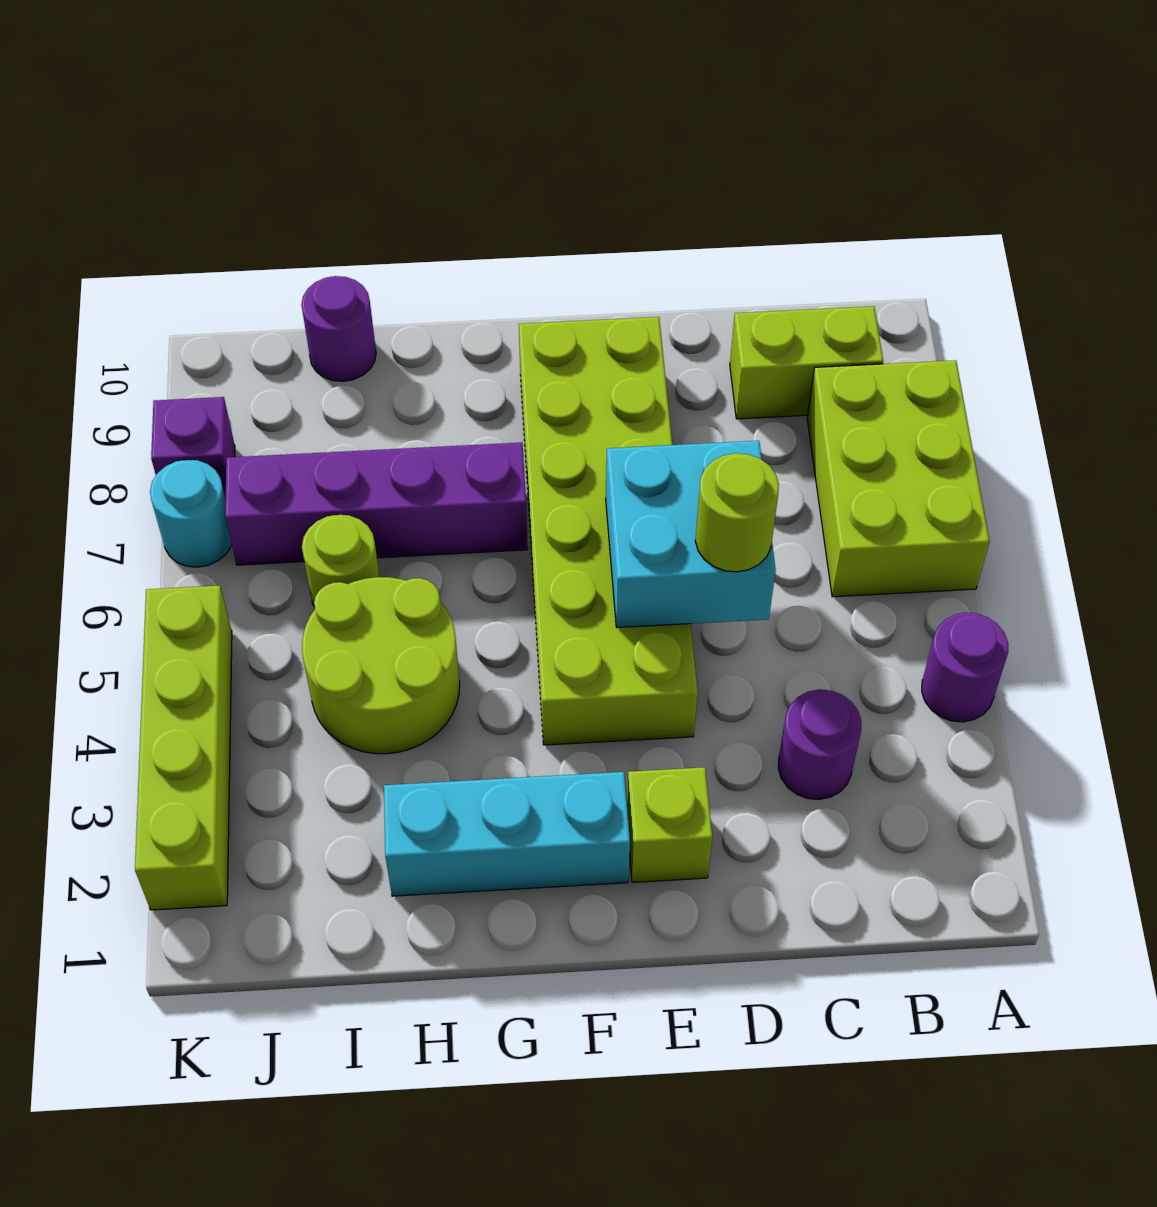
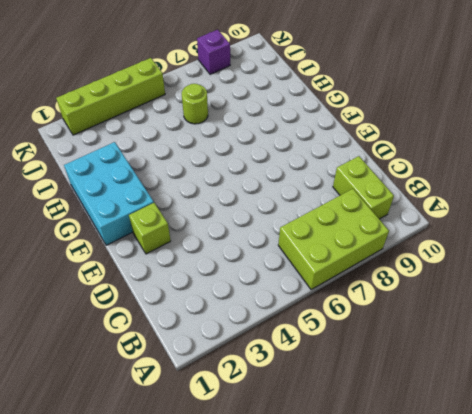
cyan 2x3 brick [64,142,154,245] -> cyan 1x3 brick [384,772,630,896]
none -> purple 1x1 round brick [922,613,1008,722]
none -> purple 1x1 round brick [778,689,862,800]
none -> lime 2x6 brick [519,317,698,745]

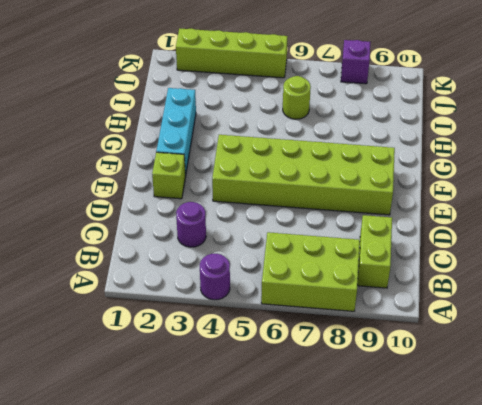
none -> purple 1x4 brick [225,443,528,565]
none -> lime 2x2 round brick [302,577,460,754]
none -> purple 1x1 round brick [301,276,376,381]

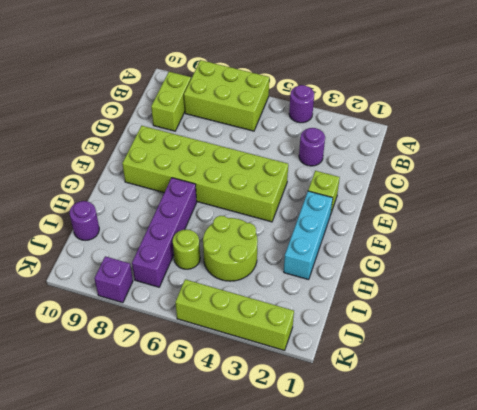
none -> cyan 1x1 round brick [150,460,232,567]
none -> cyan 2x2 brick [606,441,776,628]
none -> lime 1x1 round brick [695,453,779,572]

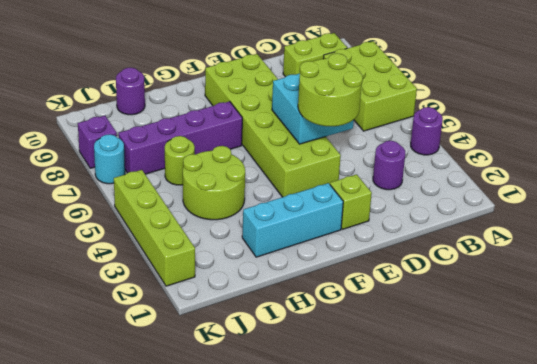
lime 2x2 round brick [298,53,363,126] -> lime 1x1 round brick [695,453,779,572]

